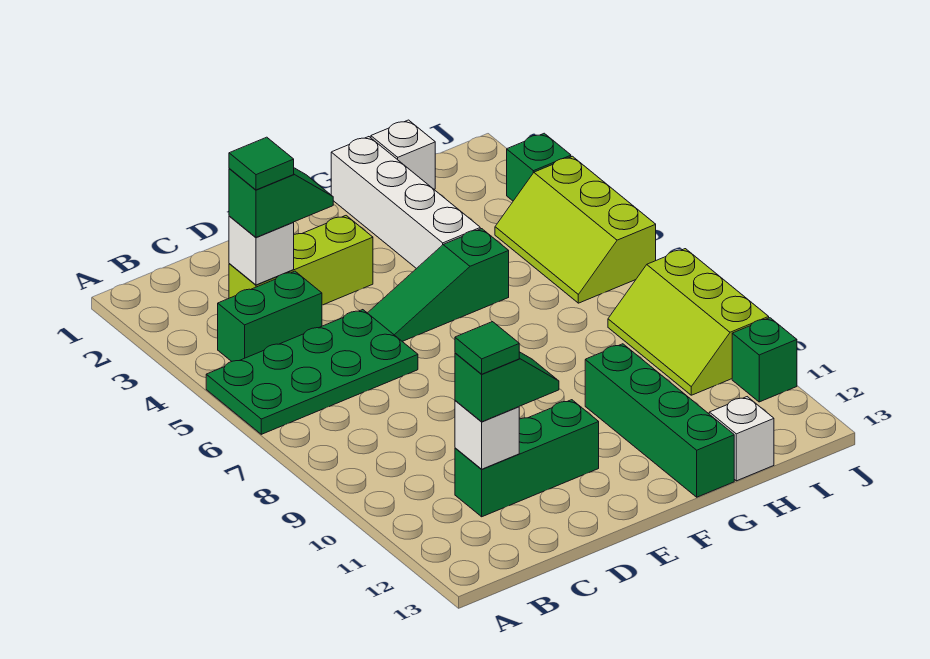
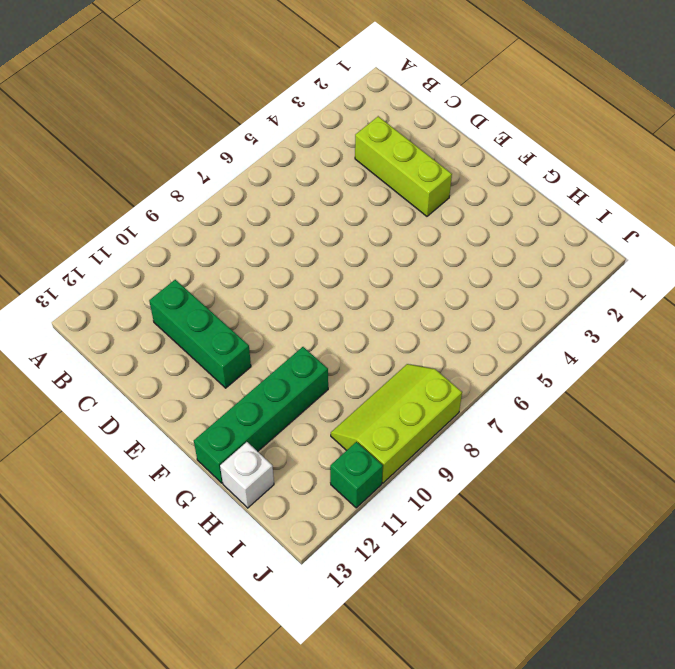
none -> green 2x4 plate [206,310,418,434]
none -> green 1x2 brick [218,271,322,361]
none -> green 1x3 slope [368,229,509,341]

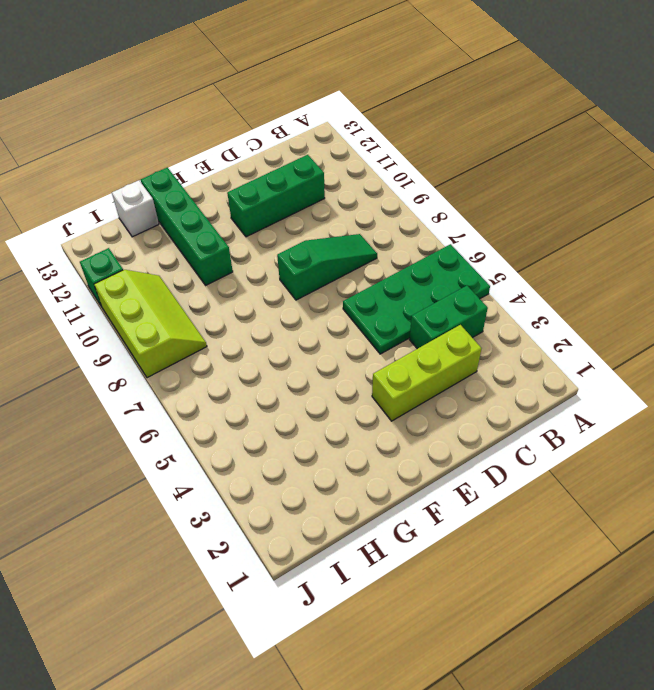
green 1x3 slope [277,234,377,300] -> green 1x3 slope moved to [368,229,509,341]
none -> white 1x4 brick [331,137,480,269]
none -> white 1x1 brick [371,120,435,189]
none -> lime 2x3 slope [495,156,656,303]

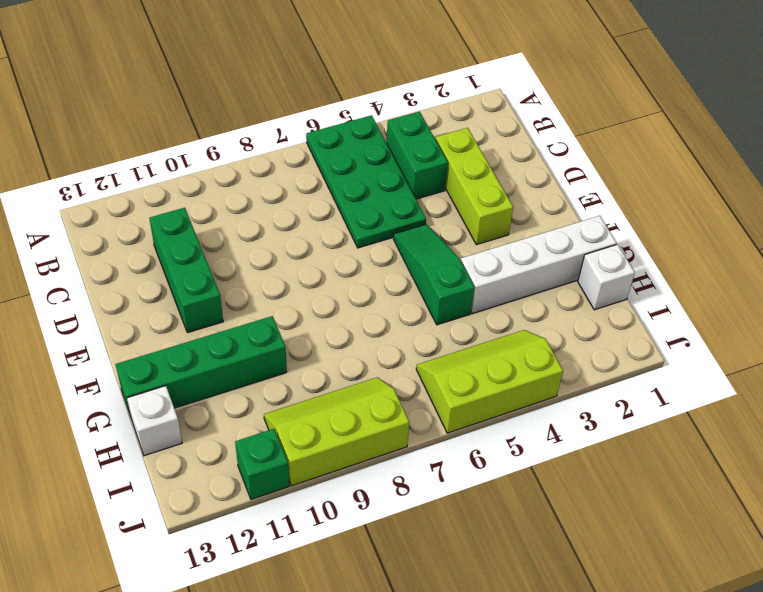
none -> green 1x1 brick [507,133,571,201]
none -> white 1x1 brick [229,216,294,285]
none -> white 1x1 brick [455,401,519,469]

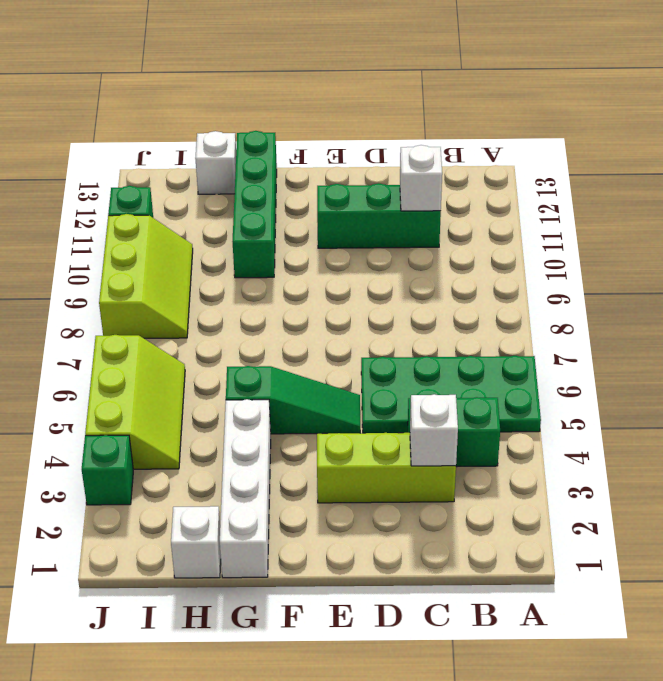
none -> green 1x2 slope [229,168,333,237]
none -> green 1x2 slope [455,352,559,422]
none -> green 1x1 tile [229,137,294,190]

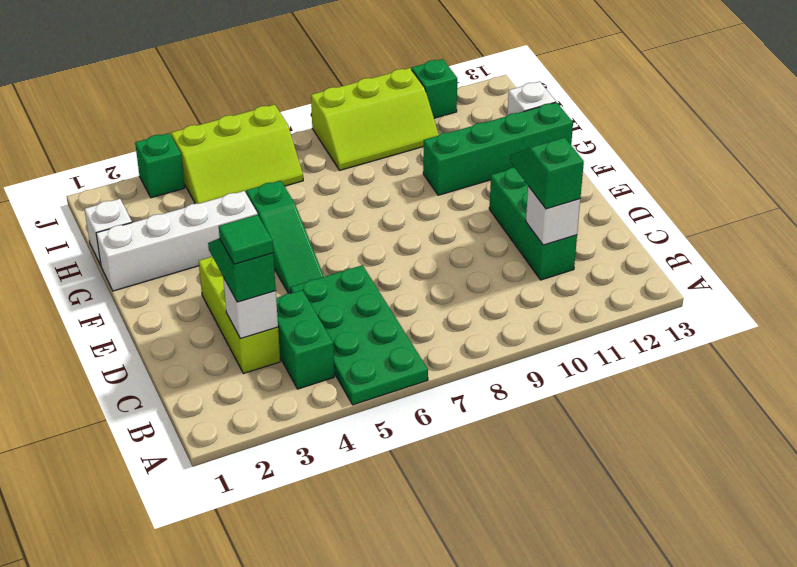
none -> green 1x1 tile [455,322,519,374]

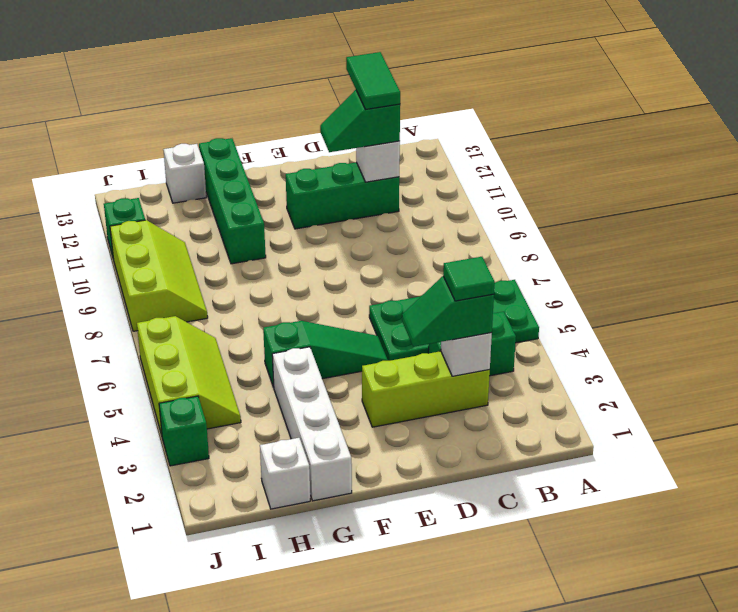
green 1x2 tile [346,52,400,109] -> green 1x1 tile [455,322,519,374]

